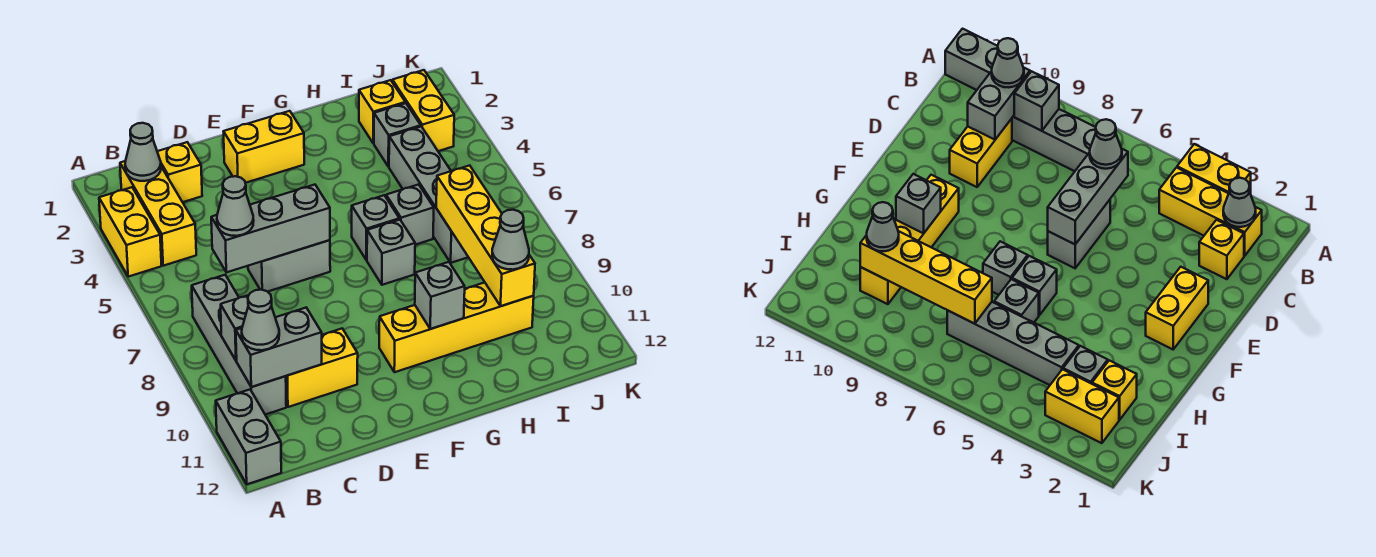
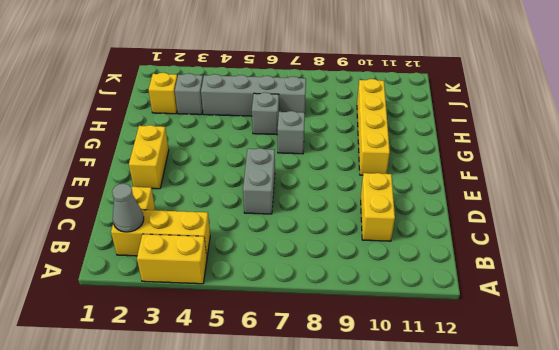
none -> grey 1x2 brick [216,390,281,484]
none -> grey 1x4 brick [192,275,286,415]
none -> grey 1x1 brick [352,195,399,260]

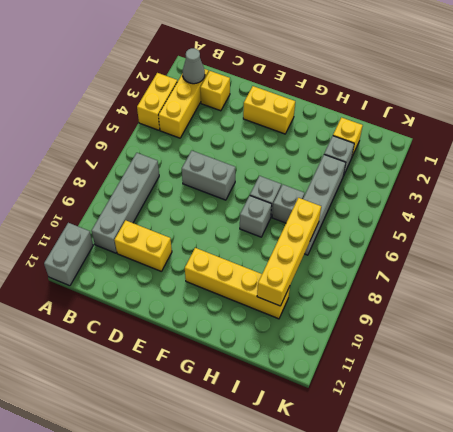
none -> yellow 1x2 brick [392,70,454,151]
none -> grey 1x1 brick [221,295,249,361]
none -> grey 1x2 brick [236,308,322,387]

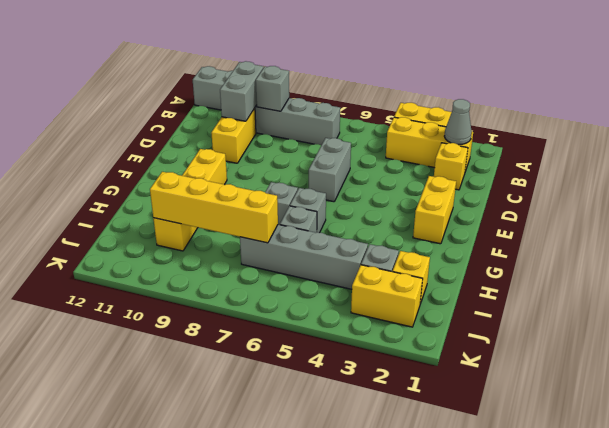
none -> grey 1x3 brick [211,185,330,272]
none -> grey 1x1 brick [415,262,465,329]
none -> grey 1x1 cone [242,290,279,350]

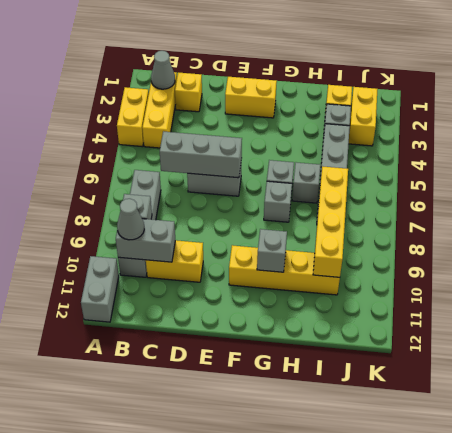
none -> grey 1x1 cone [217,176,254,236]
none -> grey 1x1 cone [492,210,529,270]

